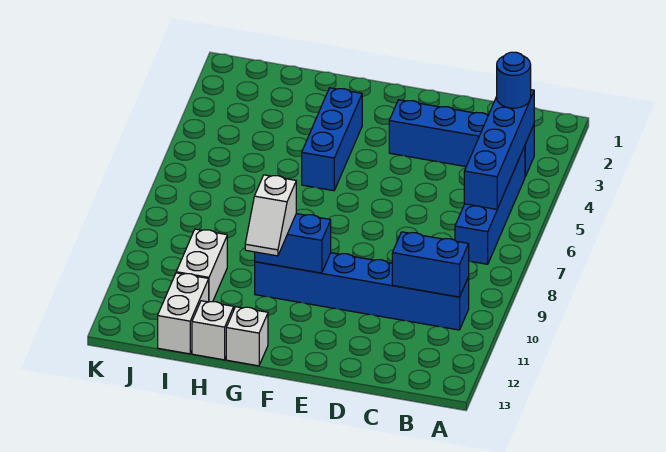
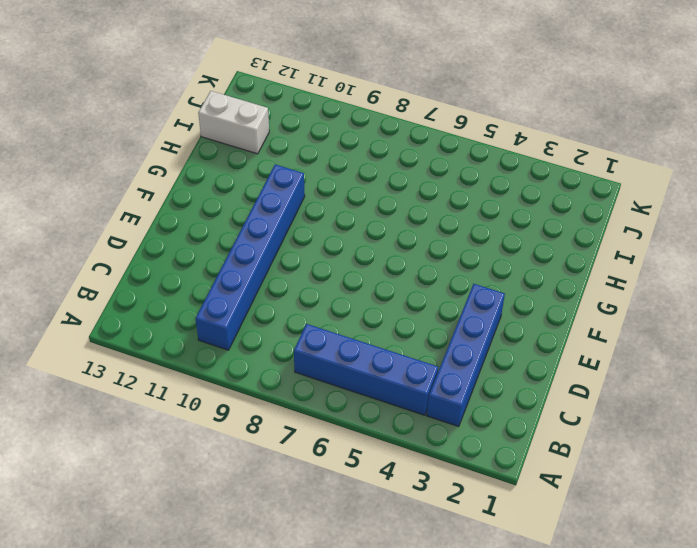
none -> blue 1x3 brick [302,88,362,191]
none -> white 1x1 brick [226,307,268,366]
none -> white 1x1 brick [192,301,234,360]

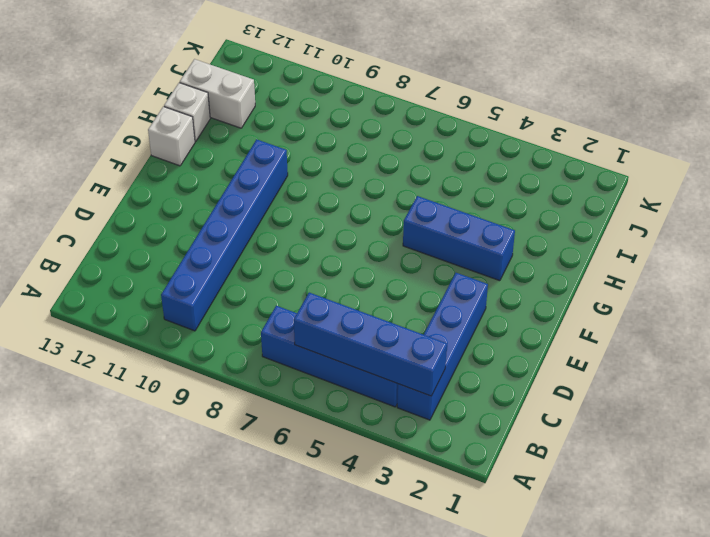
none -> white 1x2 brick [176,229,227,302]
none -> blue 1x2 brick [392,232,469,297]
none -> blue 1x2 brick [255,214,331,273]

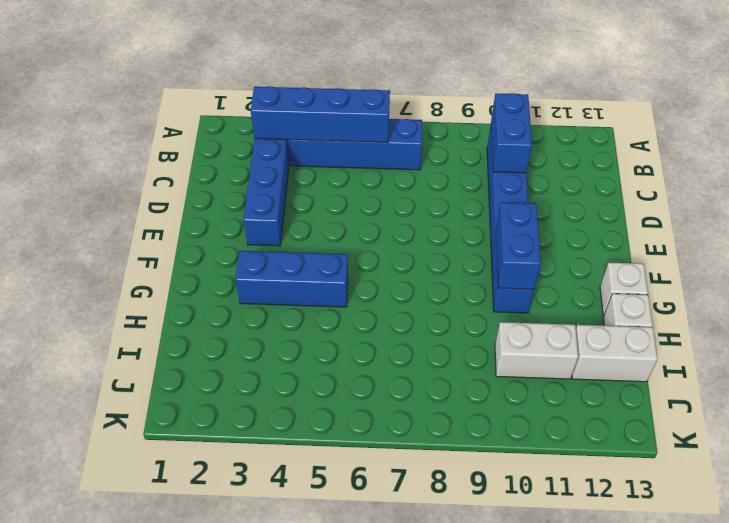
none -> blue 1x1 round brick [497,52,531,108]
none -> white 1x2 slope [245,175,296,256]

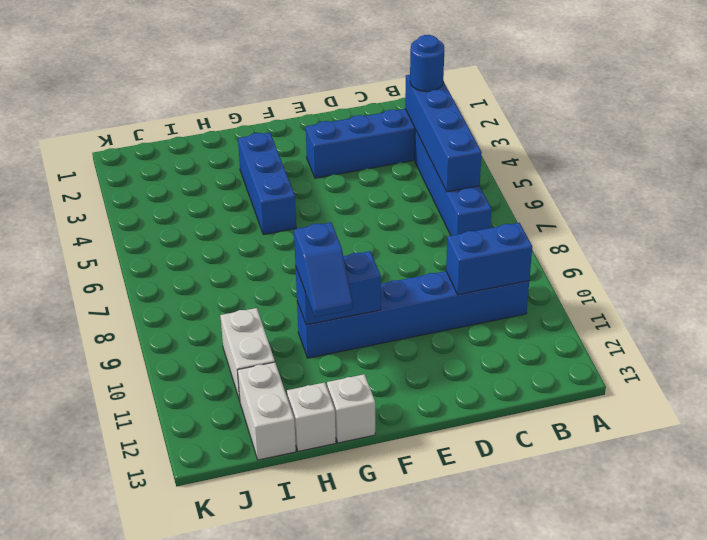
blue 1x2 slope [294,222,353,317] -> white 1x2 slope [245,175,296,256]

